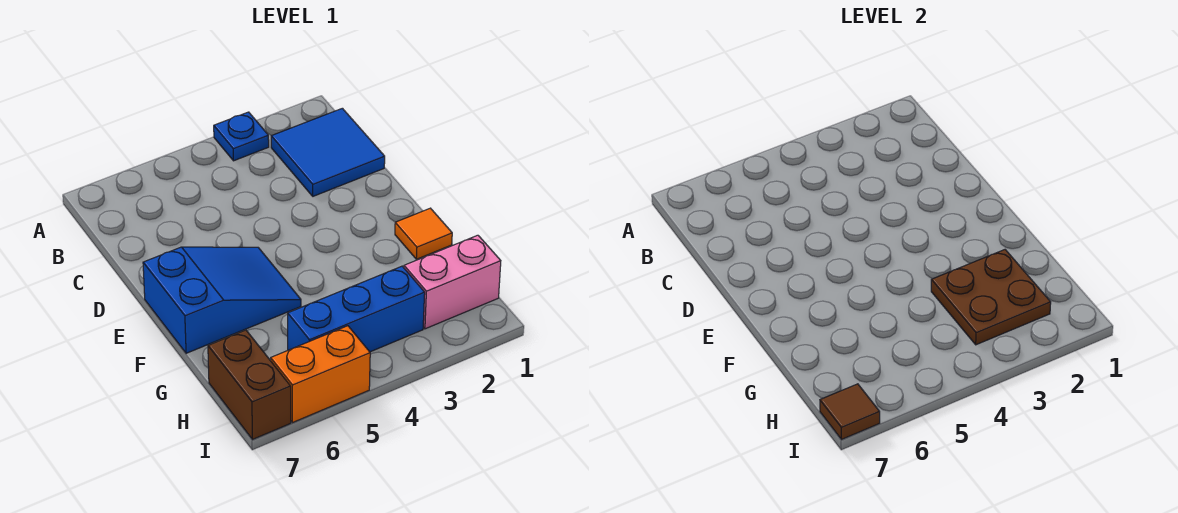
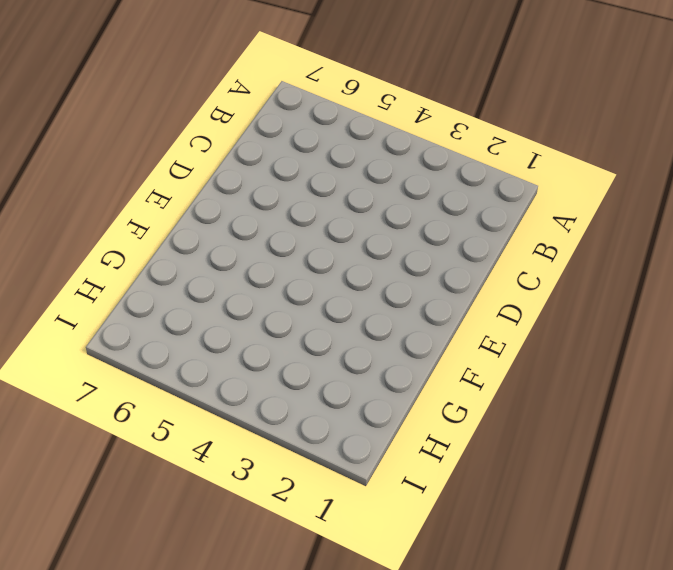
none -> blue 1x1 plate [214,112,269,161]
none -> blue 2x2 tile [271,108,385,196]

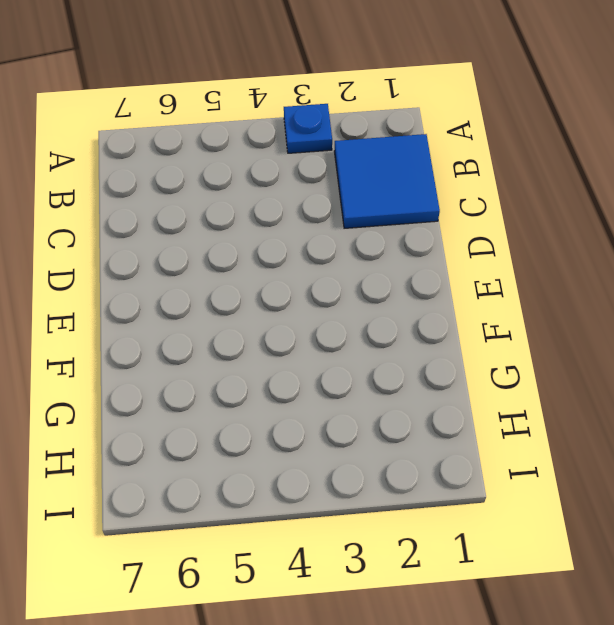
none -> blue 2x3 slope [143,247,301,353]
none -> orange 1x1 tile [395,208,452,259]

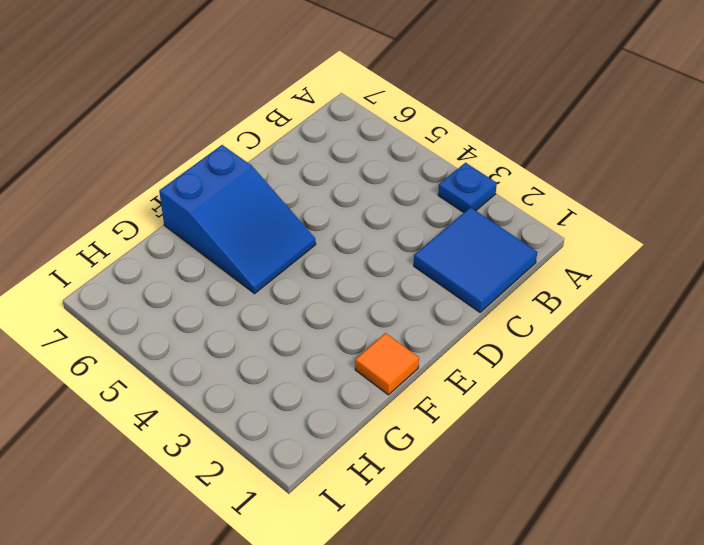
none -> pink 1x2 brick [404,235,501,329]
none -> blue 1x3 brick [288,266,425,352]

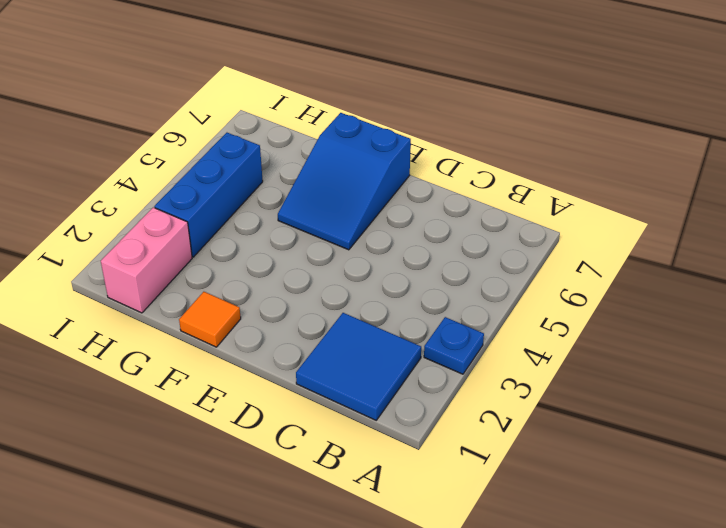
none -> brown 1x2 brick [208,330,291,440]
none -> orange 1x2 brick [271,326,370,423]

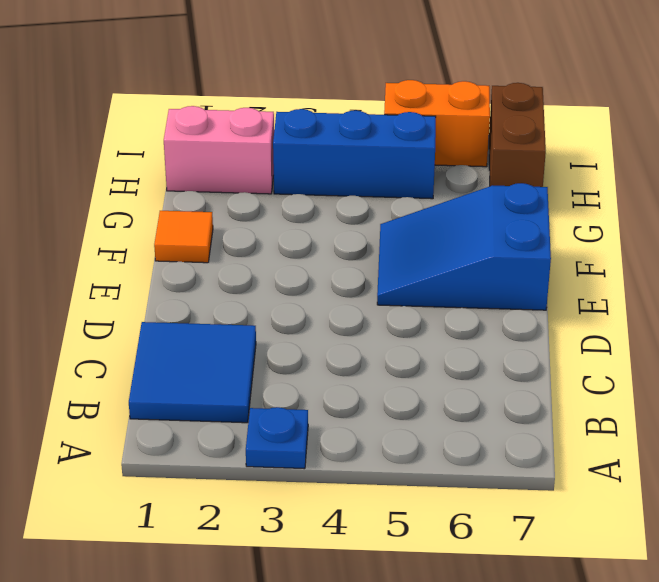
none -> brown 2x2 plate [931,250,1051,345]
none -> brown 1x1 tile [820,384,880,440]

